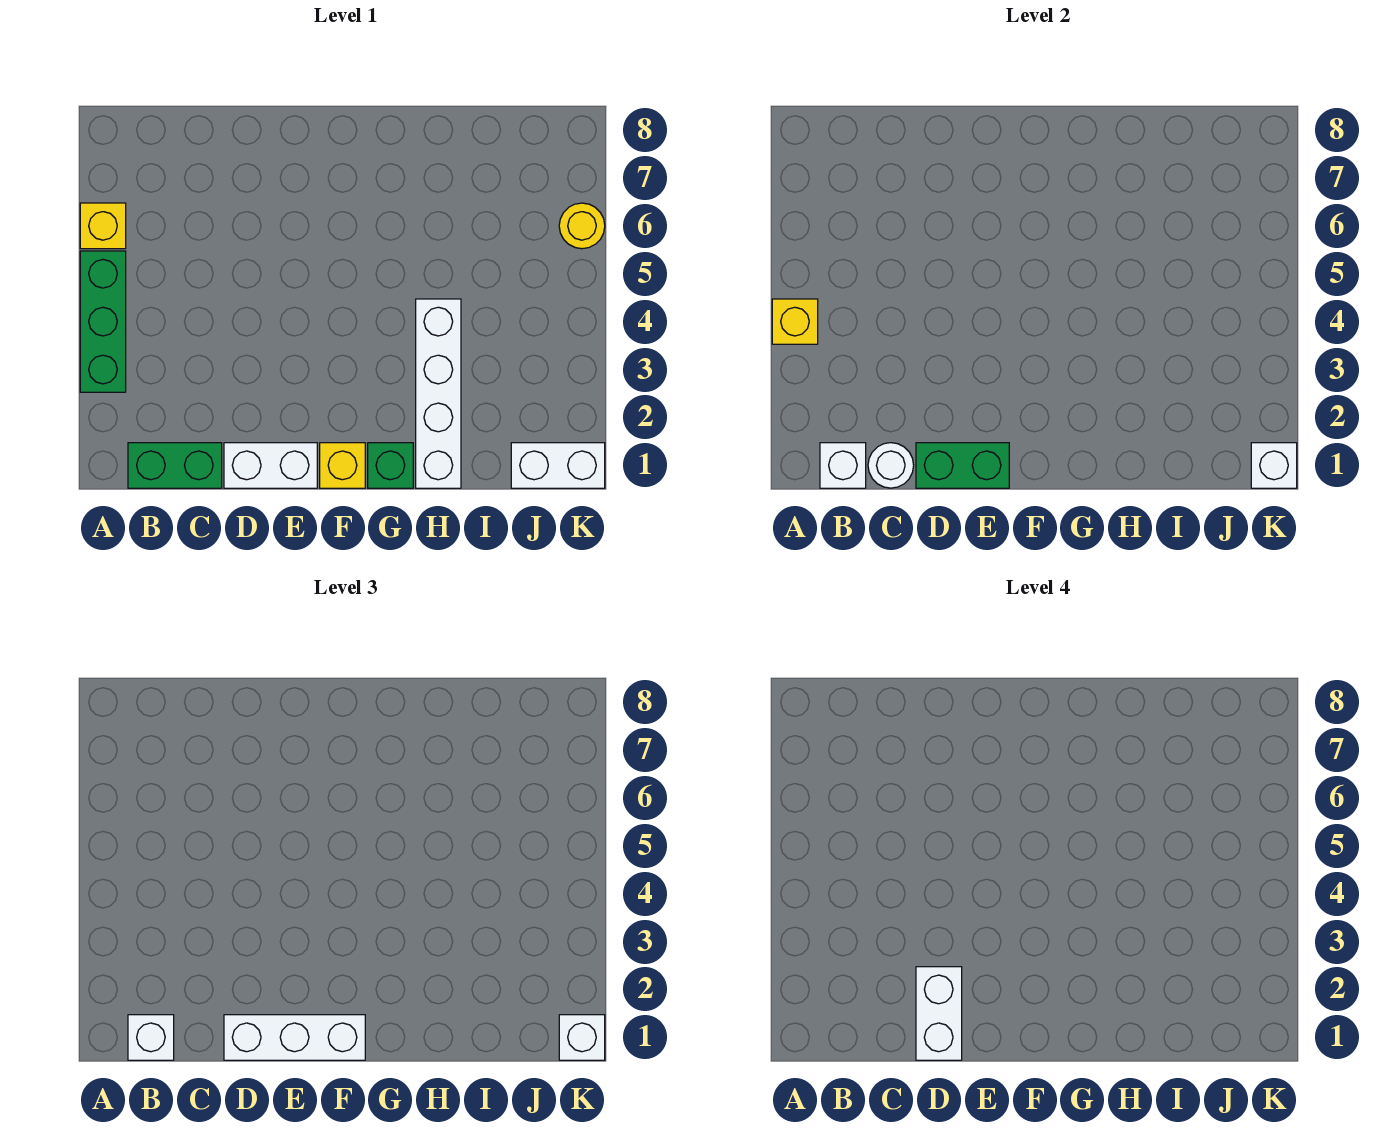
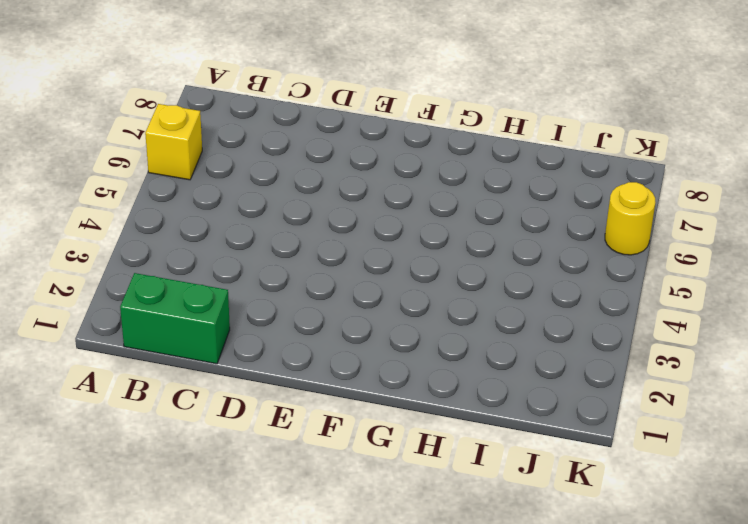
none -> green 1x3 brick [80,251,126,392]
none -> white 1x2 brick [224,443,317,488]
none -> yellow 1x1 brick [320,443,365,488]

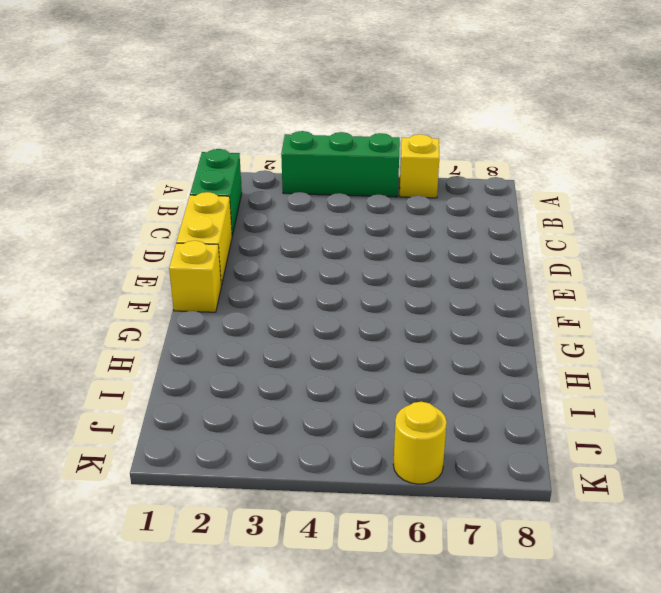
yellow 1x2 brick [177,192,232,285] -> white 1x2 brick [224,443,317,488]
none -> green 1x1 brick [368,443,413,488]
none -> white 1x4 brick [416,299,461,488]
none -> white 1x2 brick [511,443,605,488]

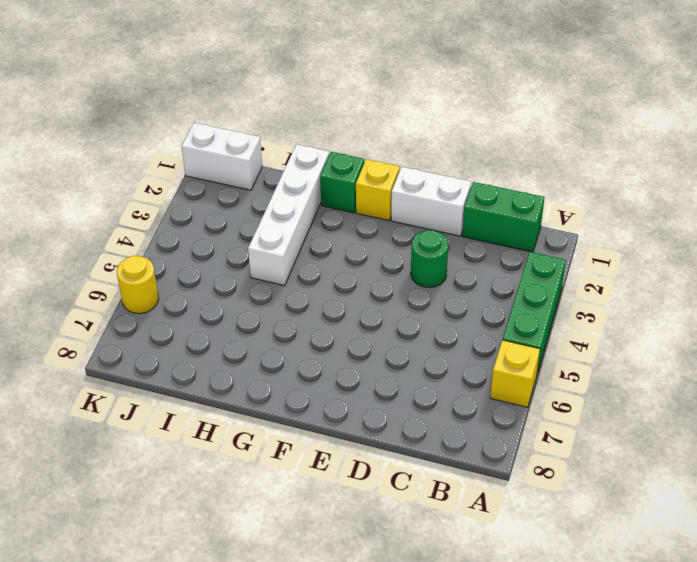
green 1x1 round brick [411,230,448,288] -> none
none -> yellow 1x1 brick [772,299,818,344]
none -> white 1x1 brick [820,443,866,488]
none -> white 1x1 round brick [868,443,914,488]

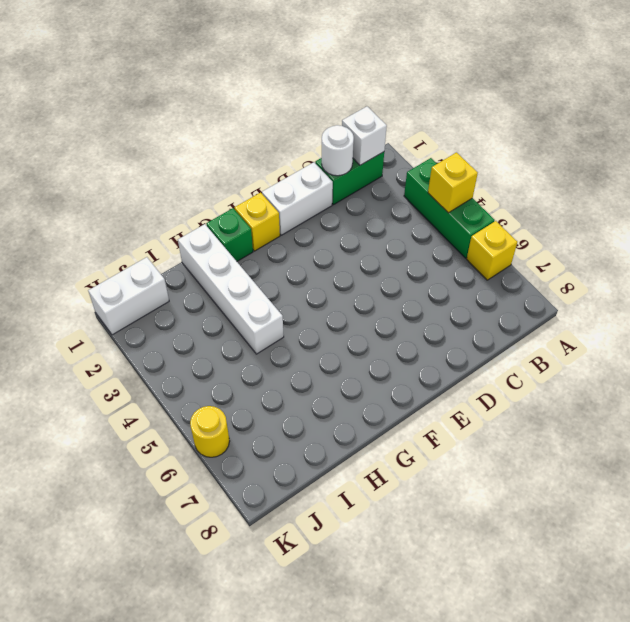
none -> green 1x2 brick [916,443,1009,488]
none -> white 1x1 brick [1251,443,1297,488]
none -> white 1x1 brick [128,1015,174,1060]

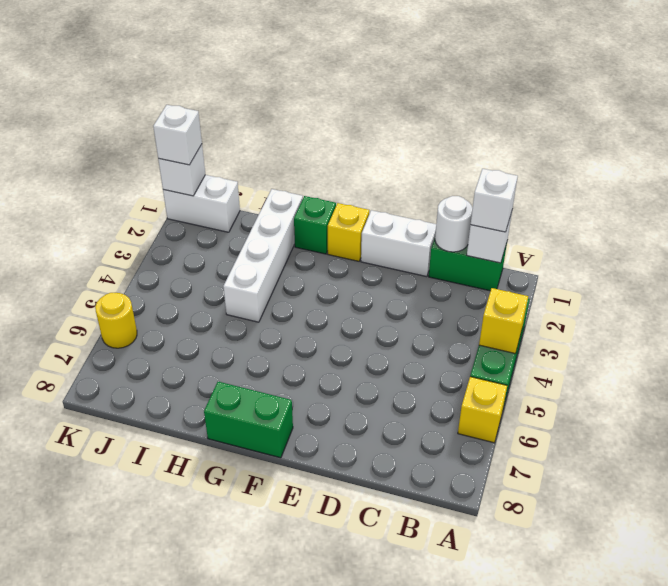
green 1x2 brick [204,382,293,458] -> green 1x2 brick moved to [916,443,1009,488]
none -> white 1x3 brick [224,1015,365,1060]
none -> white 1x2 brick [916,967,962,1060]

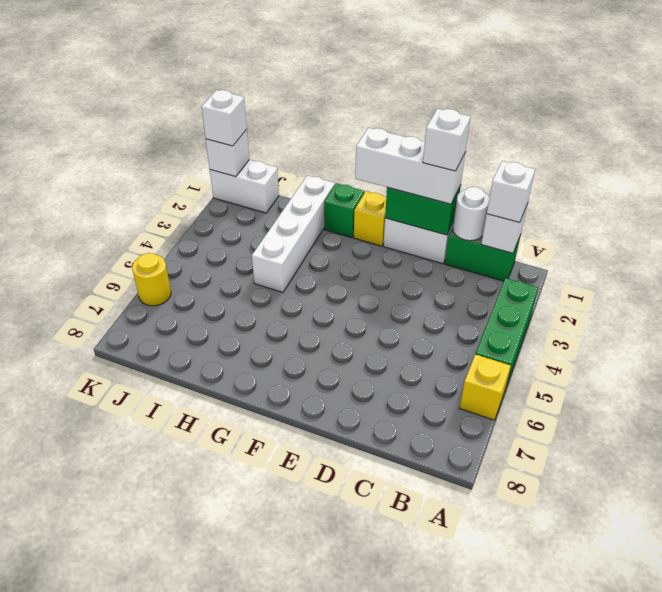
white 1x1 brick [423,109,470,171] -> white 1x2 brick [916,967,962,1060]
none -> yellow 1x1 brick [772,299,818,344]

